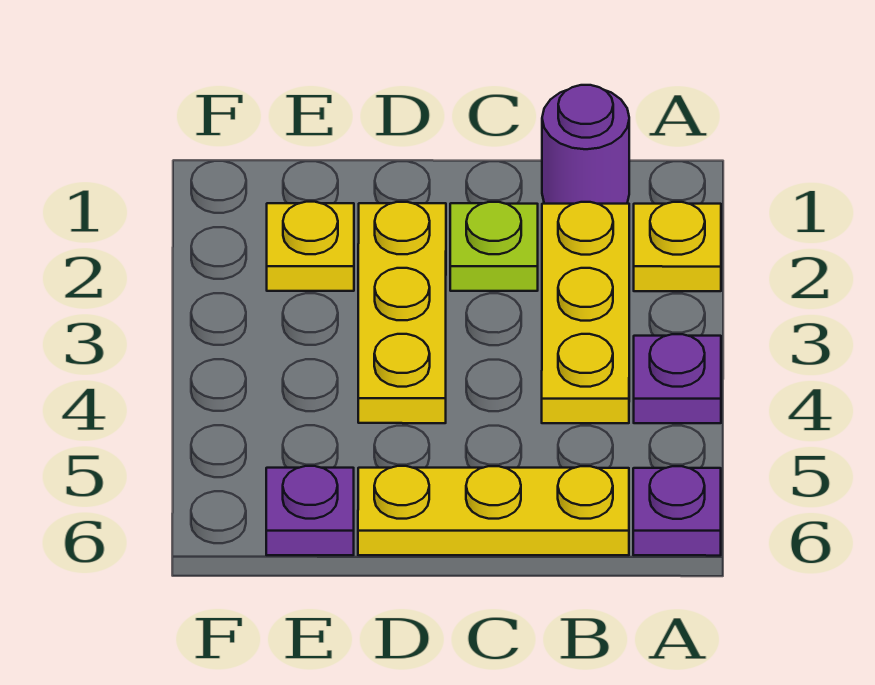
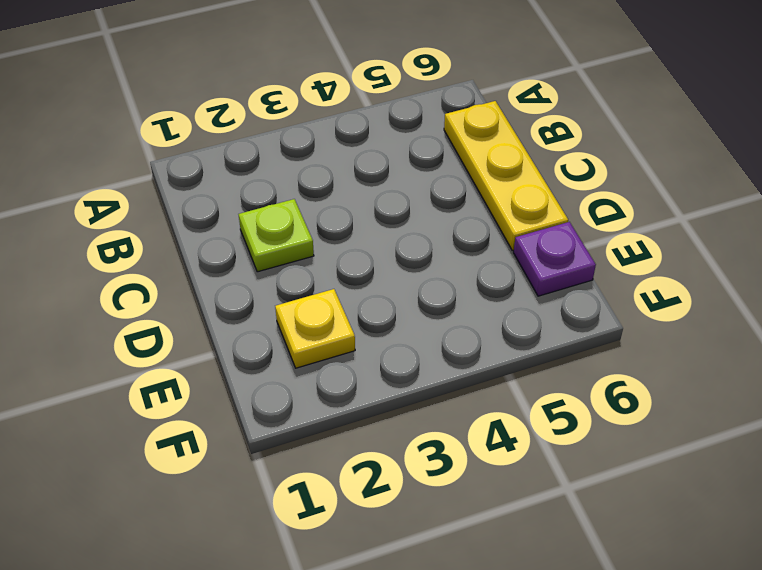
none -> yellow 1x1 plate [634,202,721,291]
none -> purple 1x1 plate [634,334,721,423]

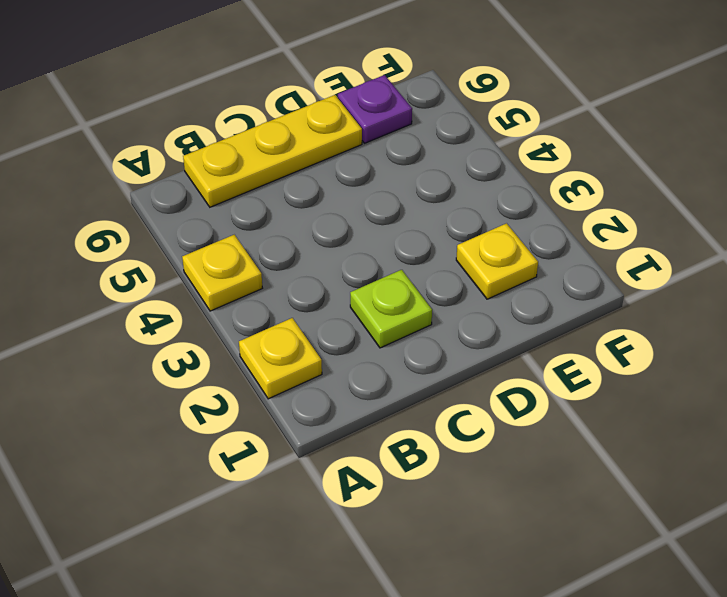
yellow 1x1 plate [182,235,262,311] -> purple 1x1 plate [634,334,721,423]
none -> purple 1x1 plate [633,466,721,556]
none -> purple 1x1 round brick [542,85,629,204]

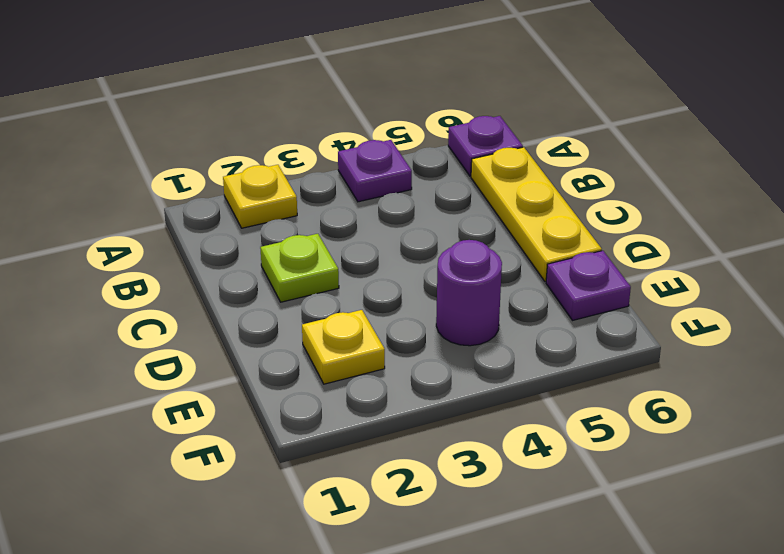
purple 1x1 round brick [436,240,502,346] -> purple 1x1 round brick moved to [542,85,629,204]
none -> yellow 1x3 plate [542,202,629,423]
none -> yellow 1x3 plate [358,202,446,423]

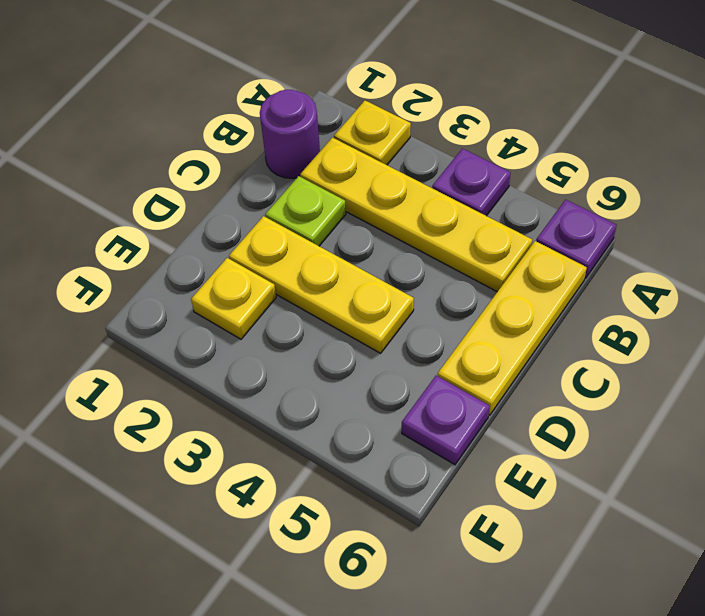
yellow 1x4 plate [300,138,532,292] -> yellow 1x3 plate [542,202,629,423]

